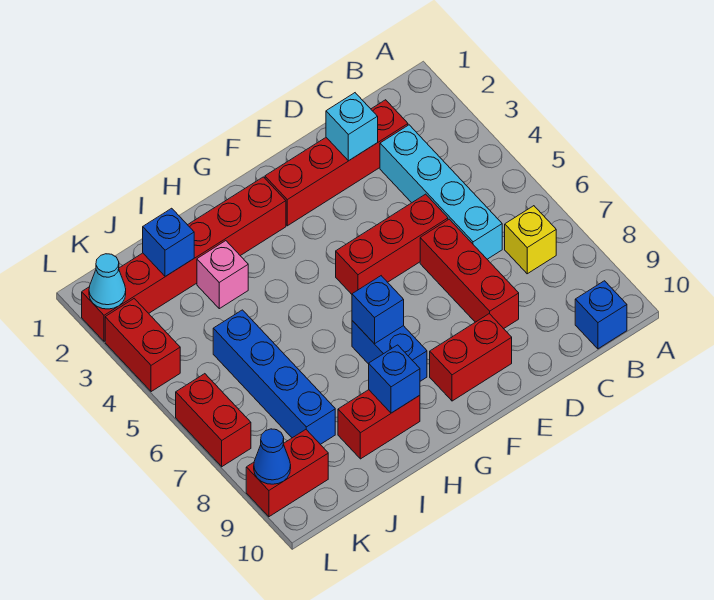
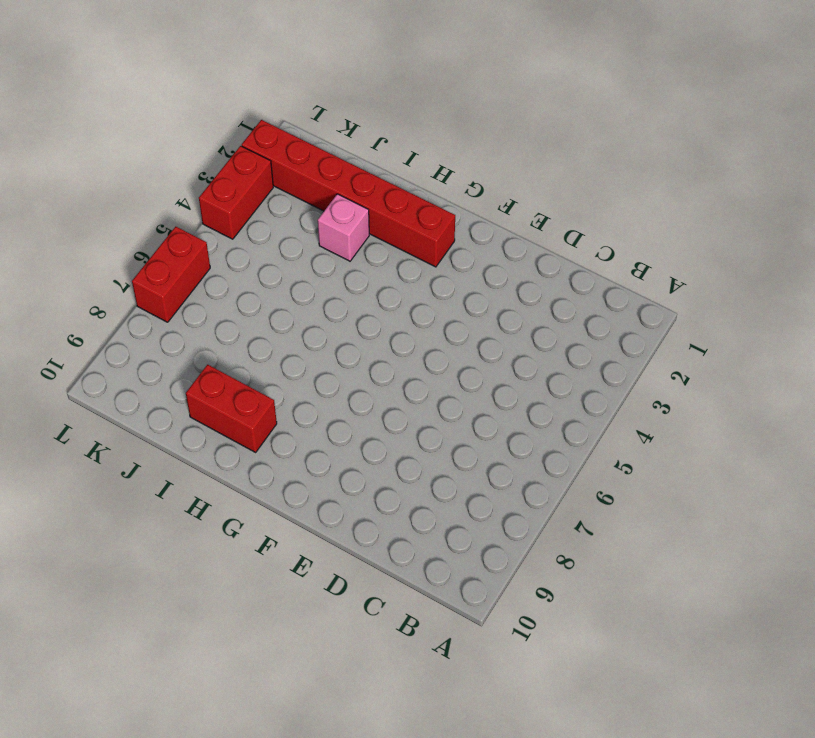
none -> yellow 1x1 brick [505,206,556,274]
none -> blue 1x1 brick [575,281,627,349]
none -> red 1x4 brick [265,100,408,226]

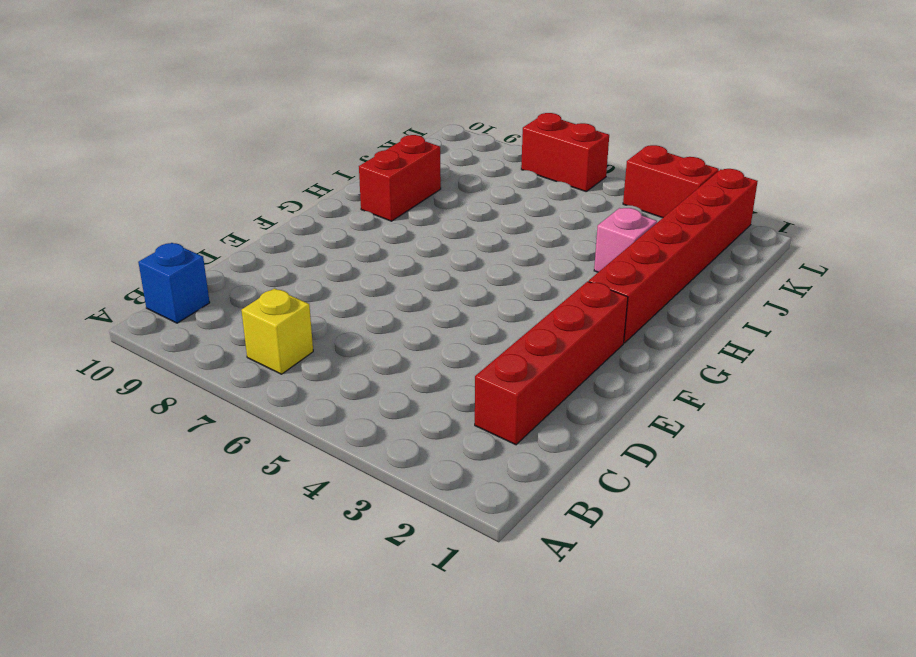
none -> cyan 1x4 brick [380,125,502,259]
none -> red 1x3 brick [336,194,448,294]
none -> red 1x3 brick [420,219,519,329]

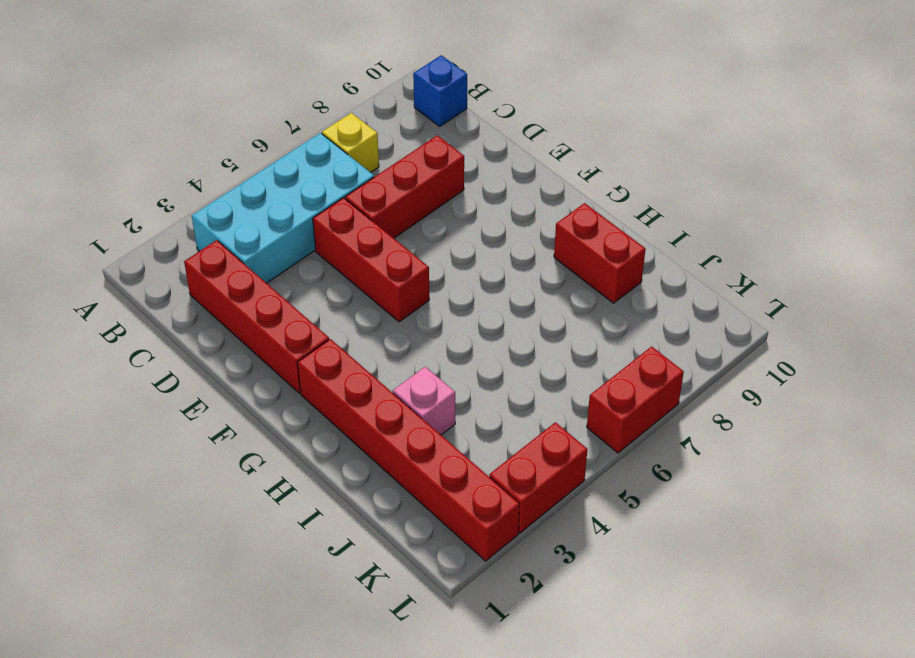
cyan 2x4 brick [192,133,374,283] -> cyan 1x4 brick [380,125,502,259]
none -> red 1x2 brick [430,314,512,401]
none -> blue 1x2 brick [352,321,427,381]
none -> blue 1x4 brick [213,310,335,444]

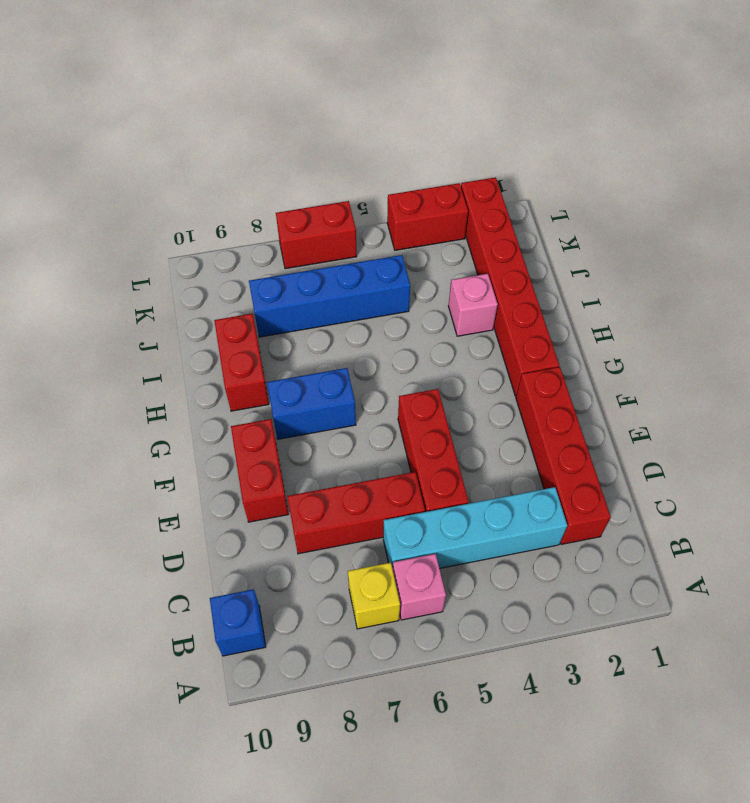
pink 1x1 brick [393,554,446,620] -> none
none -> red 1x2 brick [246,430,328,517]
none -> cyan 1x1 brick [326,93,378,161]
none -> blue 1x1 brick [352,276,404,344]

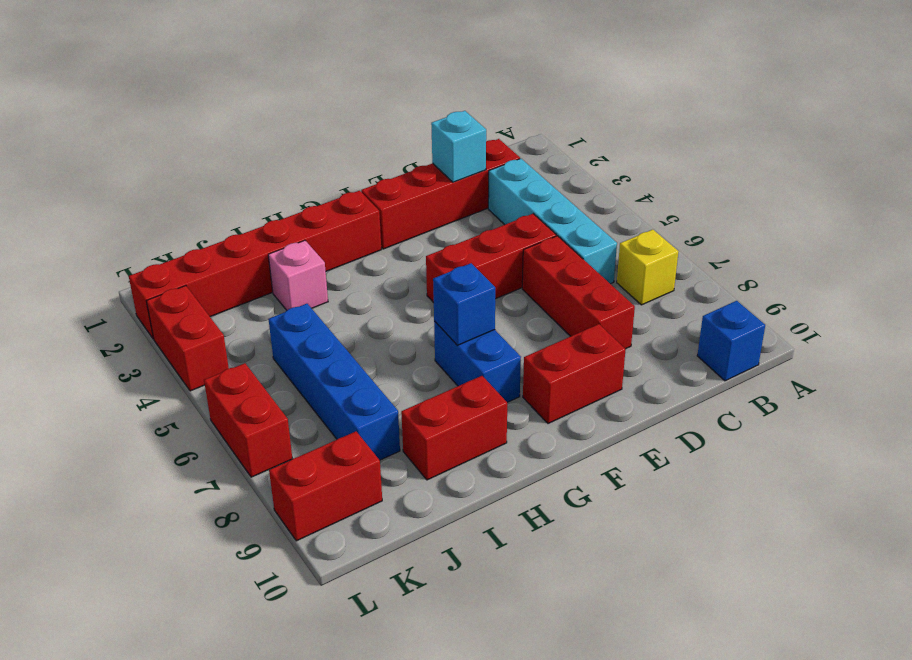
none -> blue 1x1 brick [369,345,420,413]
none -> blue 1x1 brick [143,208,194,277]
none -> cyan 1x1 cone [89,254,126,309]

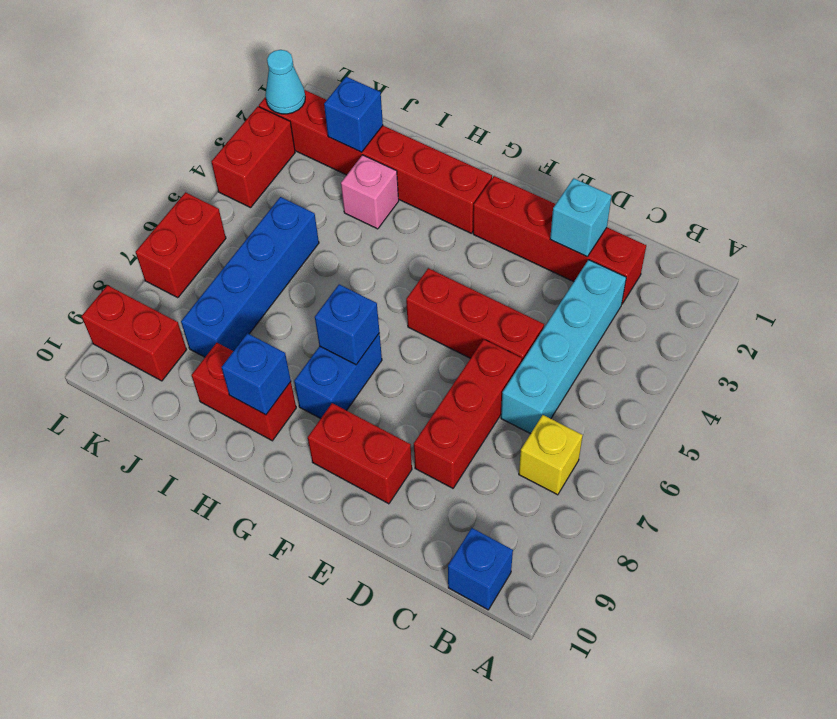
none -> blue 1x1 cone [254,429,291,484]

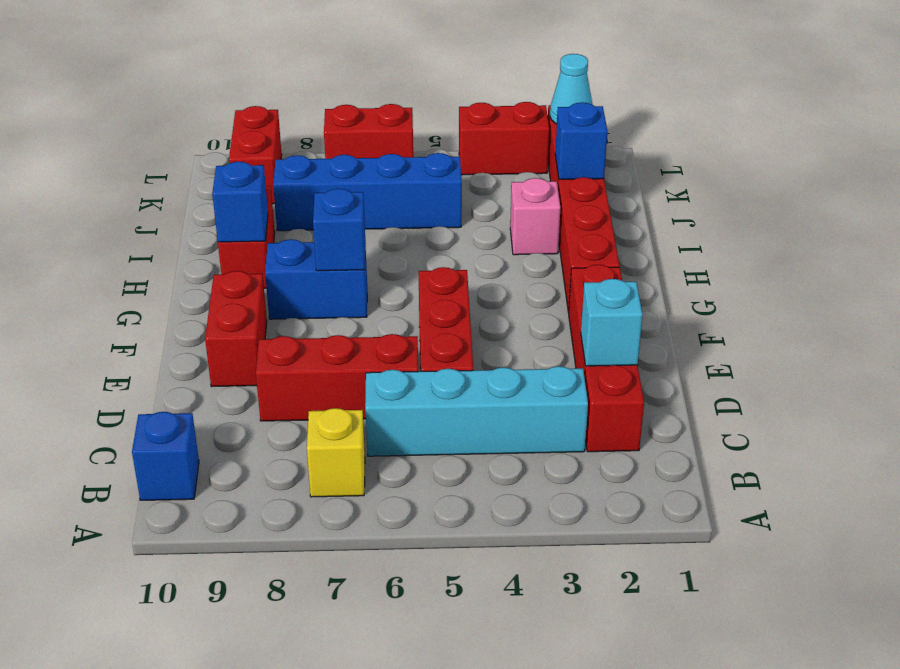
none -> blue 1x1 cone [254,429,291,484]

